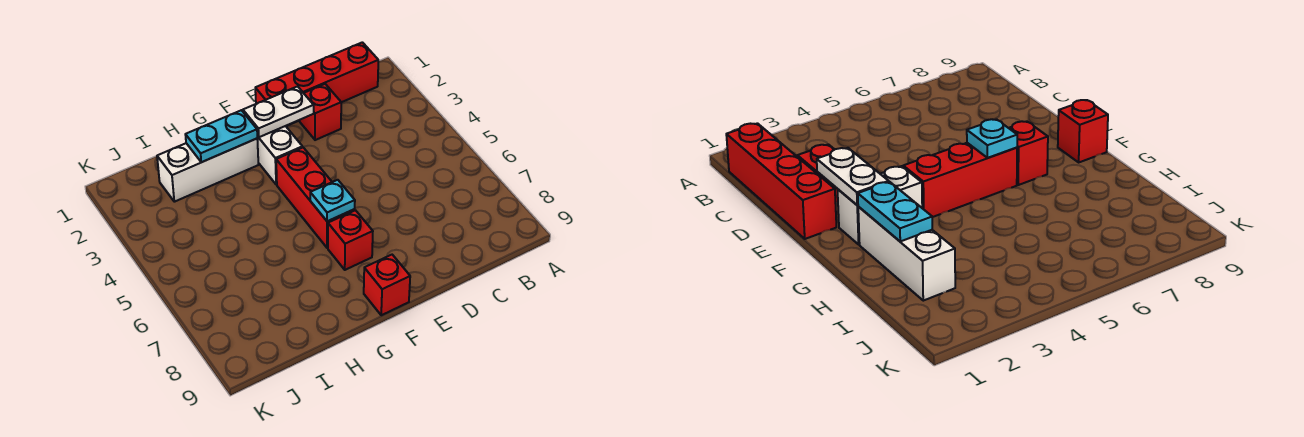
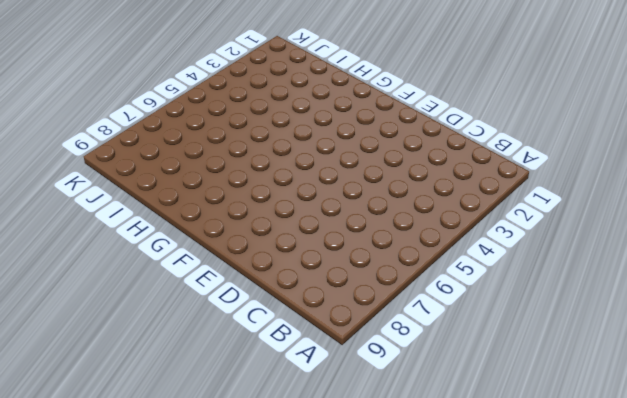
none -> red 1x4 brick [255,42,378,126]
none -> red 1x1 brick [300,84,341,140]

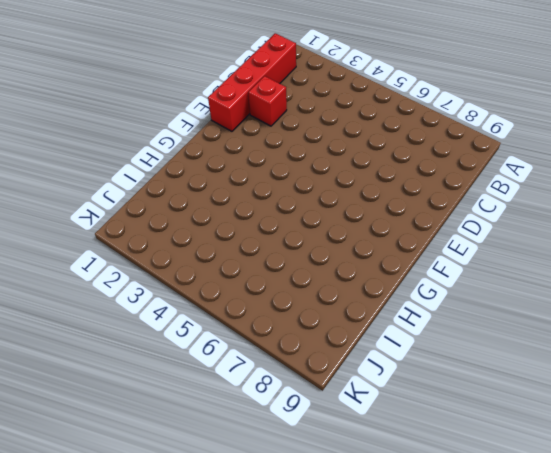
none -> white 1x2 brick [257,126,302,185]
none -> red 1x3 brick [276,147,355,248]

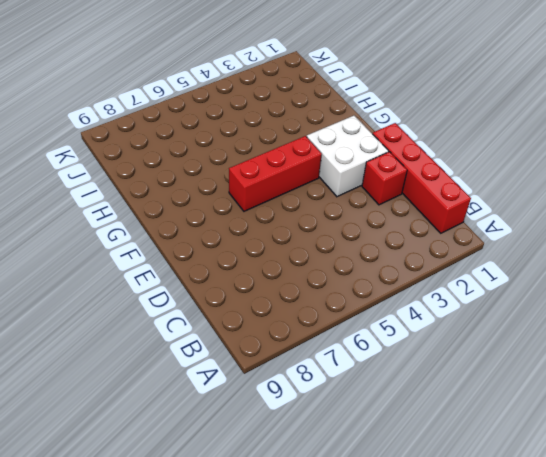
white 2x2 brick [307,116,389,197] -> white 1x2 brick [257,126,302,185]
none -> red 1x1 brick [328,210,373,270]
none -> red 1x1 brick [364,255,410,315]

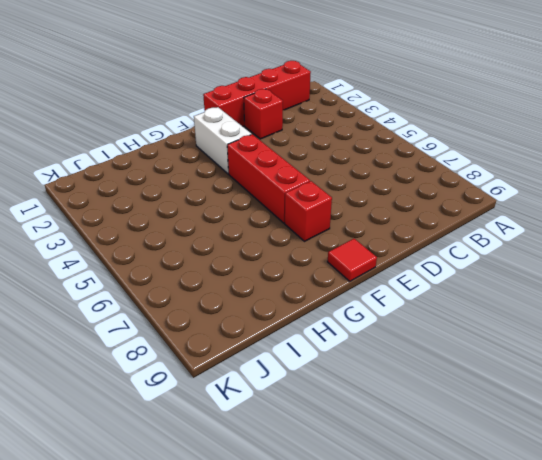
red 1x1 tile [328,239,377,281] -> red 1x1 brick [364,255,410,315]
none -> white 1x3 brick [157,139,258,202]
none -> white 1x2 plate [243,86,314,137]

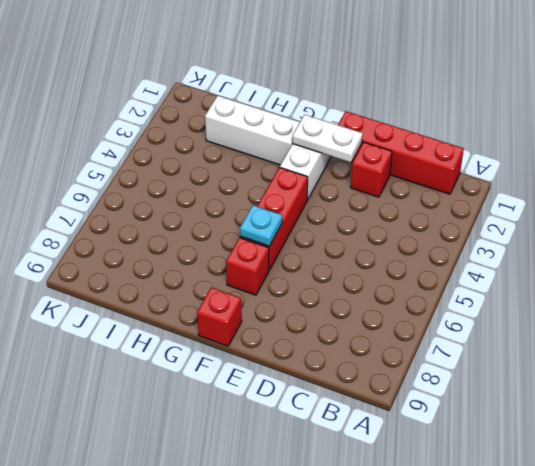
none -> cyan 1x2 plate [185,110,257,162]

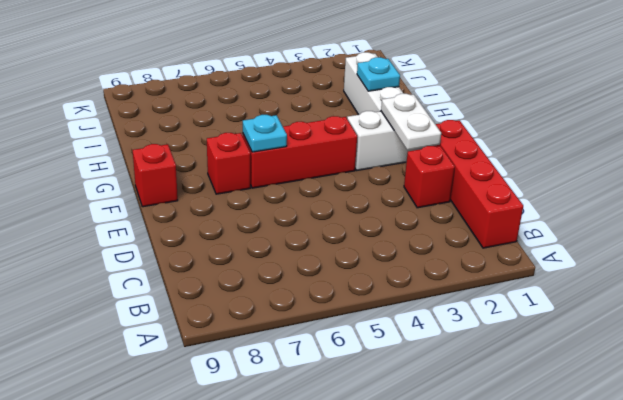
cyan 1x1 plate [357,57,400,91] -> cyan 1x2 plate [185,110,257,162]

